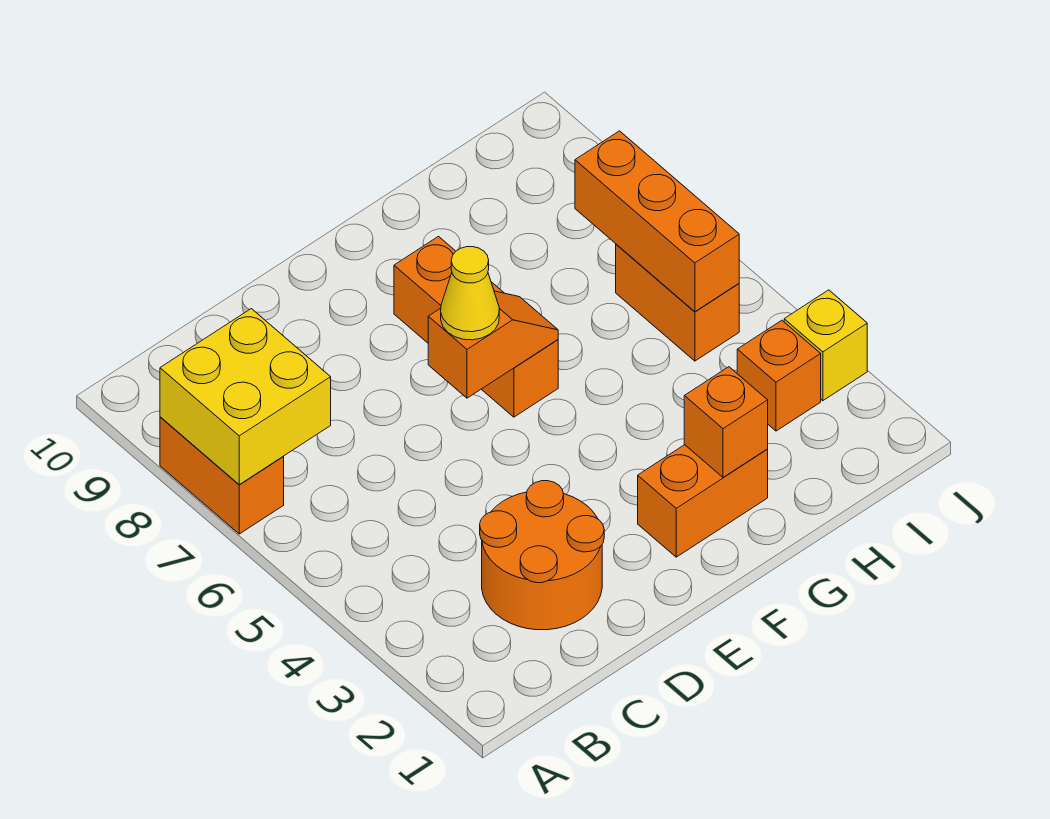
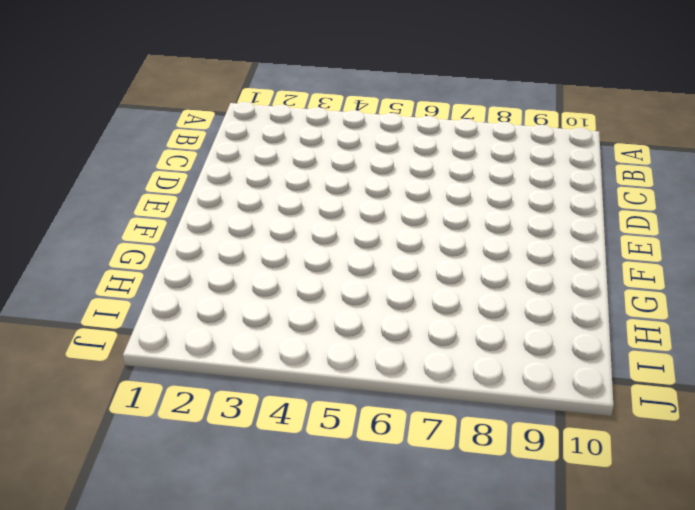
none -> orange 1x2 brick [160,417,284,534]
none -> orange 2x2 round brick [480,481,604,630]
none -> orange 1x2 brick [638,445,768,557]

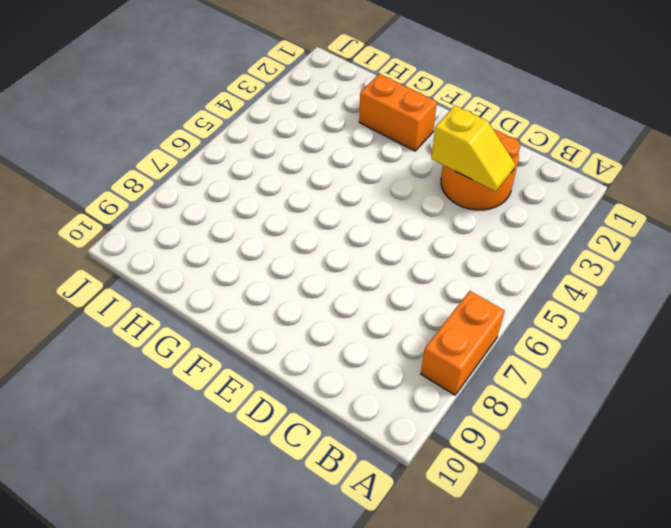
yellow 1x2 slope [431,106,515,191] -> none
none -> orange 1x3 brick [394,237,558,417]
none -> orange 1x1 brick [737,320,821,431]
none -> orange 1x2 brick [616,244,739,361]

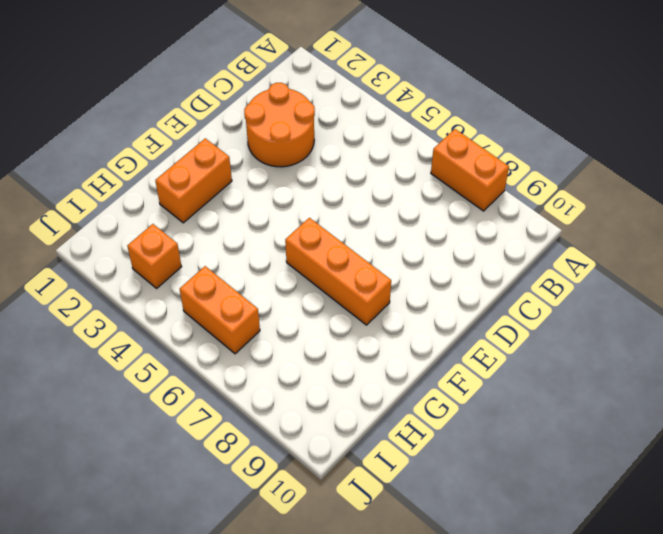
none -> yellow 1x1 brick [784,290,867,401]
none -> yellow 2x2 brick [160,309,331,484]
none -> orange 1x2 slope [428,291,558,398]

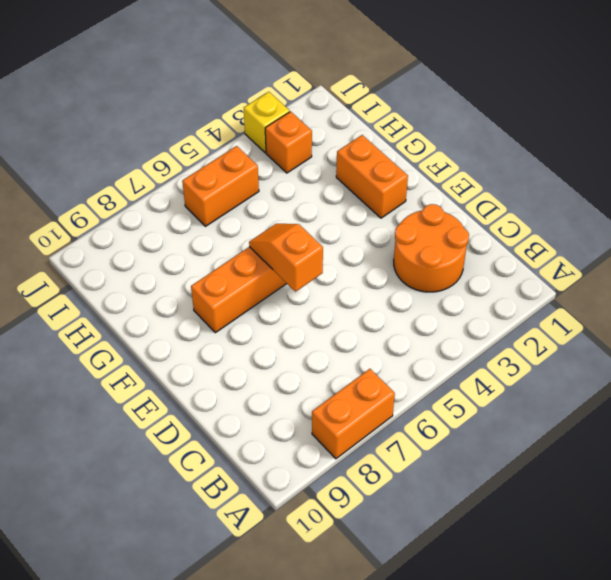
none -> yellow 2x2 brick [160,309,331,484]
none -> orange 1x1 brick [684,367,768,477]
none -> orange 1x3 brick [575,131,739,312]

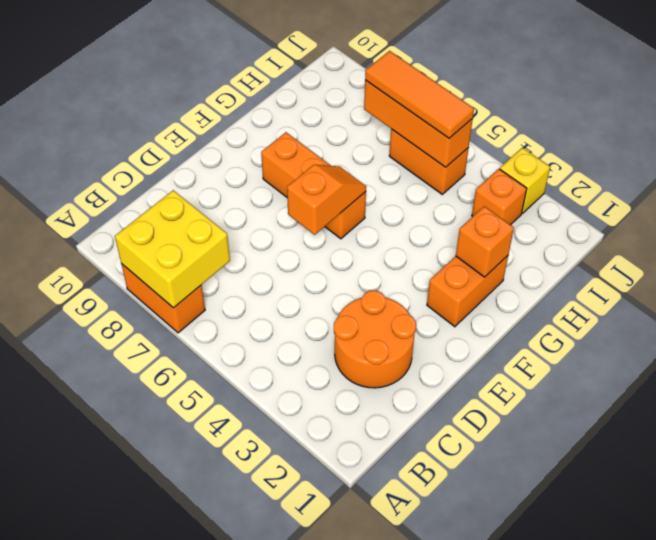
orange 1x3 tile [365,51,474,138] -> none
none -> yellow 1x1 cone [441,247,499,340]

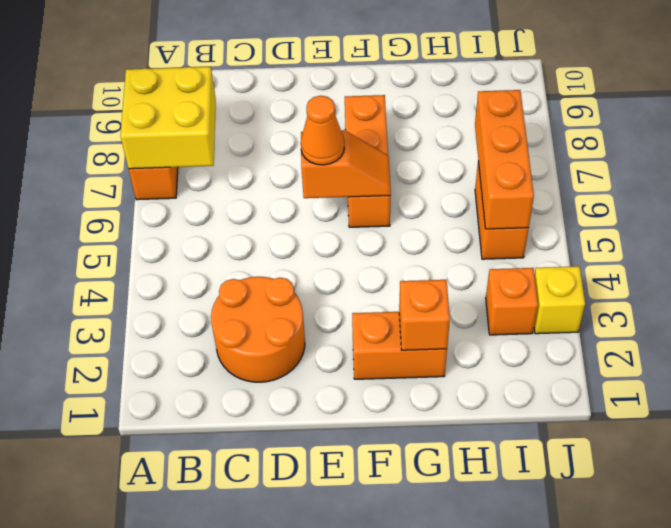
orange 1x1 cone [301,96,344,165] -> yellow 1x1 cone [441,247,499,340]

